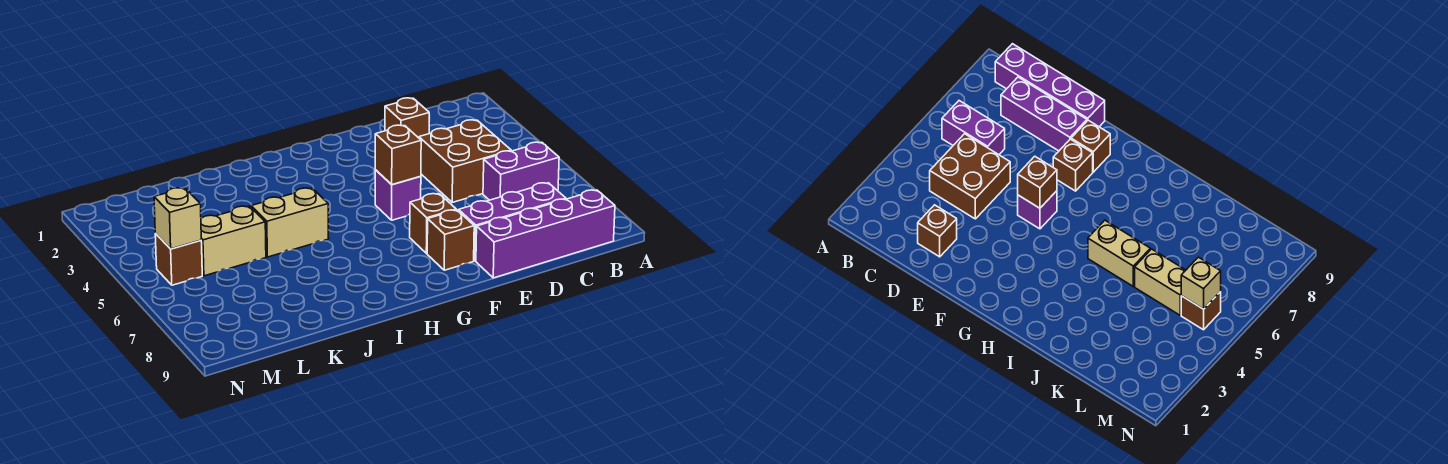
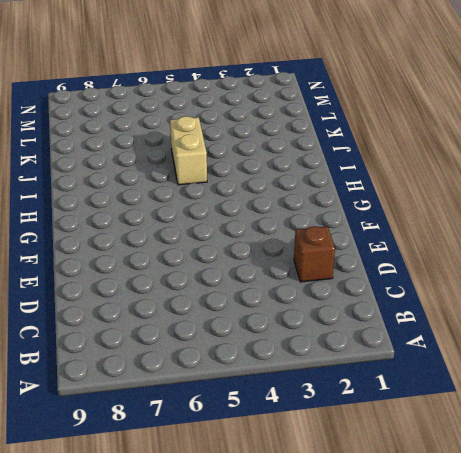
none -> purple 1x2 brick [483,142,559,200]
none -> purple 1x4 brick [476,190,615,278]
none -> brown 2x2 brick [419,120,511,202]

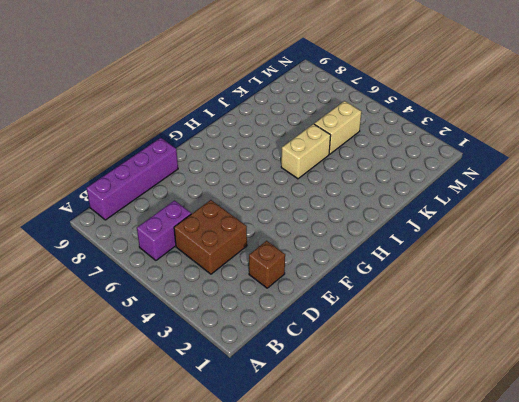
none -> purple 1x3 brick [459,183,566,261]
none -> purple 1x1 brick [375,170,421,220]
none -> brown 1x1 brick [410,194,456,253]

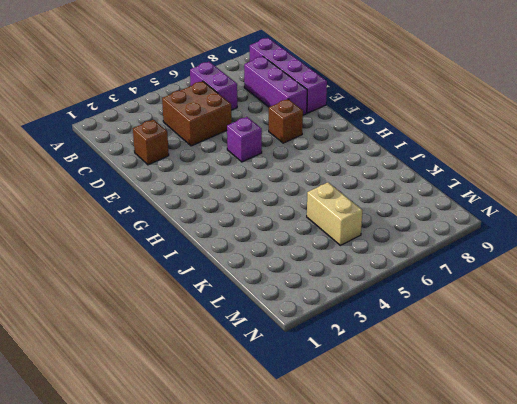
none -> brown 1x1 brick [427,210,474,270]
none -> tan 1x2 brick [251,188,329,257]
none -> brown 1x1 brick [155,234,202,285]

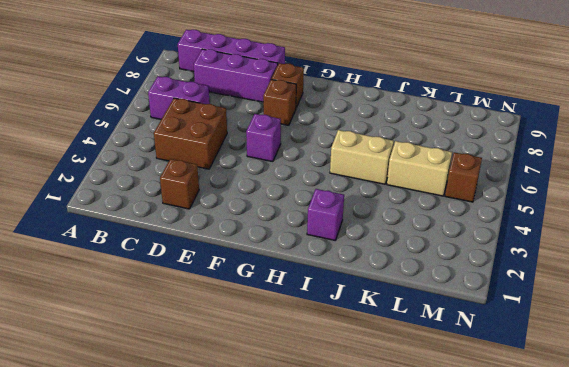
purple 1x1 brick [307,189,344,240] -> none
none -> brown 1x1 brick [375,125,421,184]
none -> tan 1x1 brick [154,188,201,249]

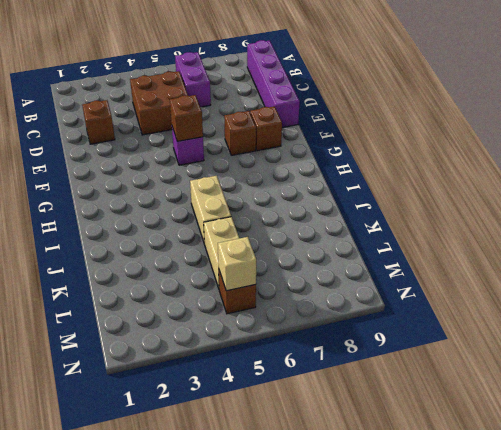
none -> purple 1x3 brick [459,183,566,261]

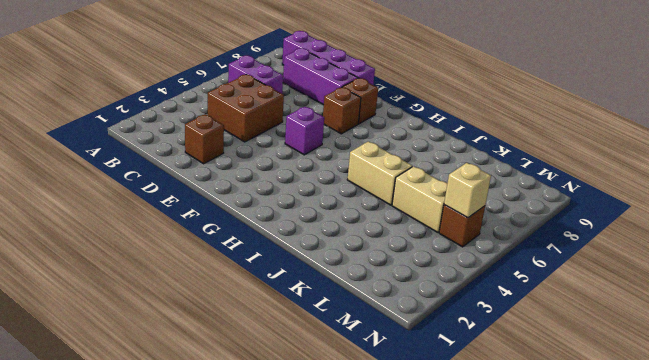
none -> brown 1x1 brick [375,125,421,184]

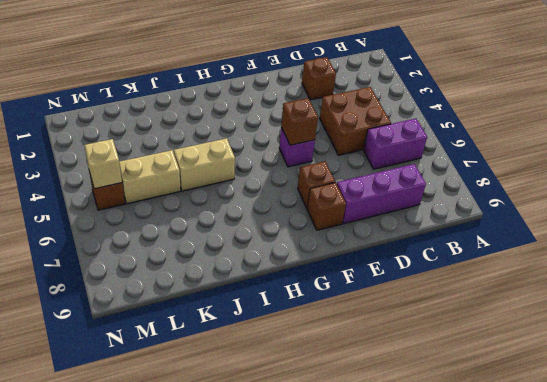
none -> purple 1x4 brick [476,190,615,278]

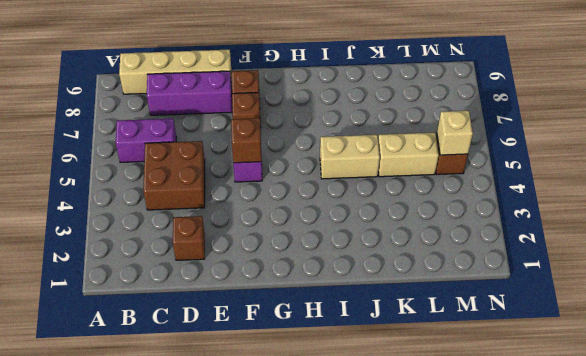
tan 1x4 brick [119,49,232,94] -> purple 1x4 brick [476,190,615,278]

